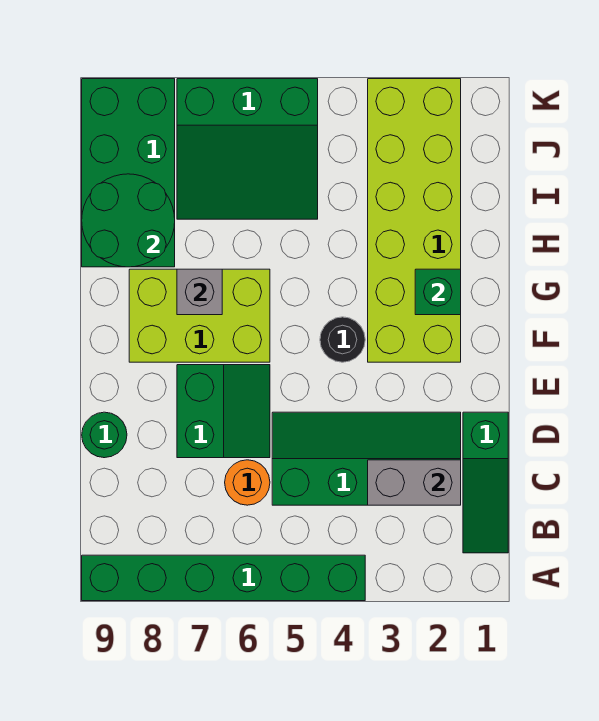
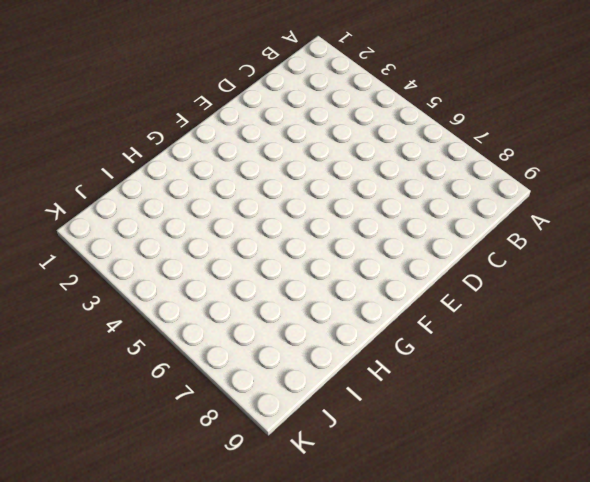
none -> green 1x6 brick [82,555,365,601]
none -> green 1x3 slope [463,412,508,553]
none -> green 2x4 slope [272,412,461,505]

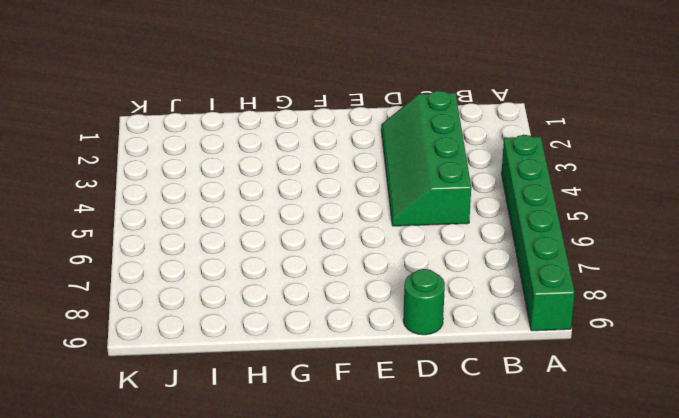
none -> green 1x3 slope [463,412,508,553]
none -> orange 1x1 round brick [225,460,270,505]
none -> green 2x2 slope [177,365,270,458]

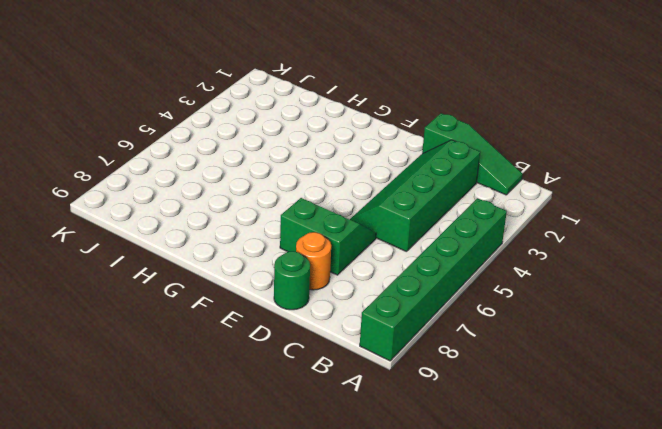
orange 1x1 round brick [296,232,331,290] -> orange 1x1 round brick moved to [225,460,270,505]
none -> lime 2x6 brick [368,79,461,362]
none -> black 1x1 round brick [320,317,365,362]
none -> lime 2x3 brick [129,269,270,362]

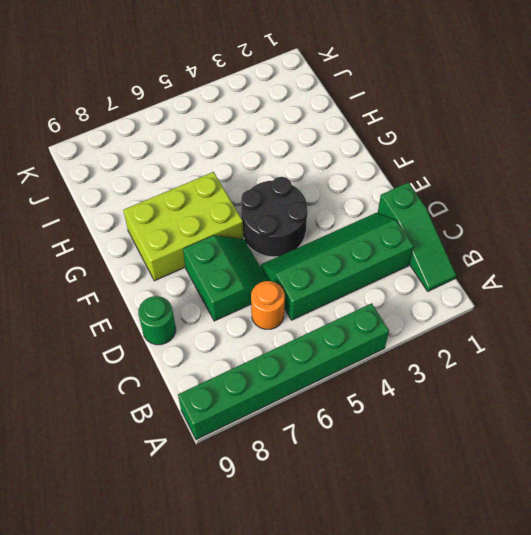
black 2x2 round brick [241,177,308,257] -> black 1x1 round brick [320,317,365,362]
none -> lime 2x6 brick [368,79,461,362]
none -> green 2x4 brick [82,79,175,267]
none -> green 3x3 slope [177,79,318,219]

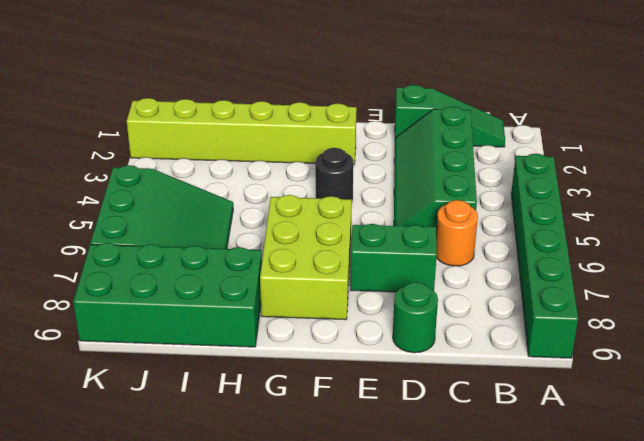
lime 1x6 brick [127,98,356,164] -> lime 2x6 brick [368,79,461,362]
none -> grey 1x2 brick [368,460,461,505]
none -> green 1x1 brick [415,269,461,315]
none -> grey 1x1 brick [177,269,222,315]

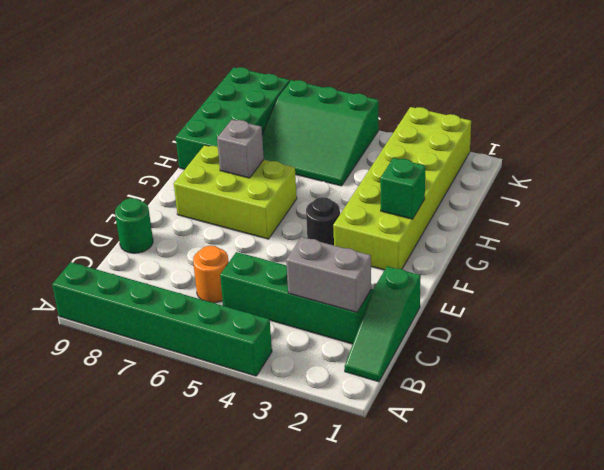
none -> green 2x2 slope [177,365,270,458]
none -> green 2x2 round brick [82,174,175,267]

